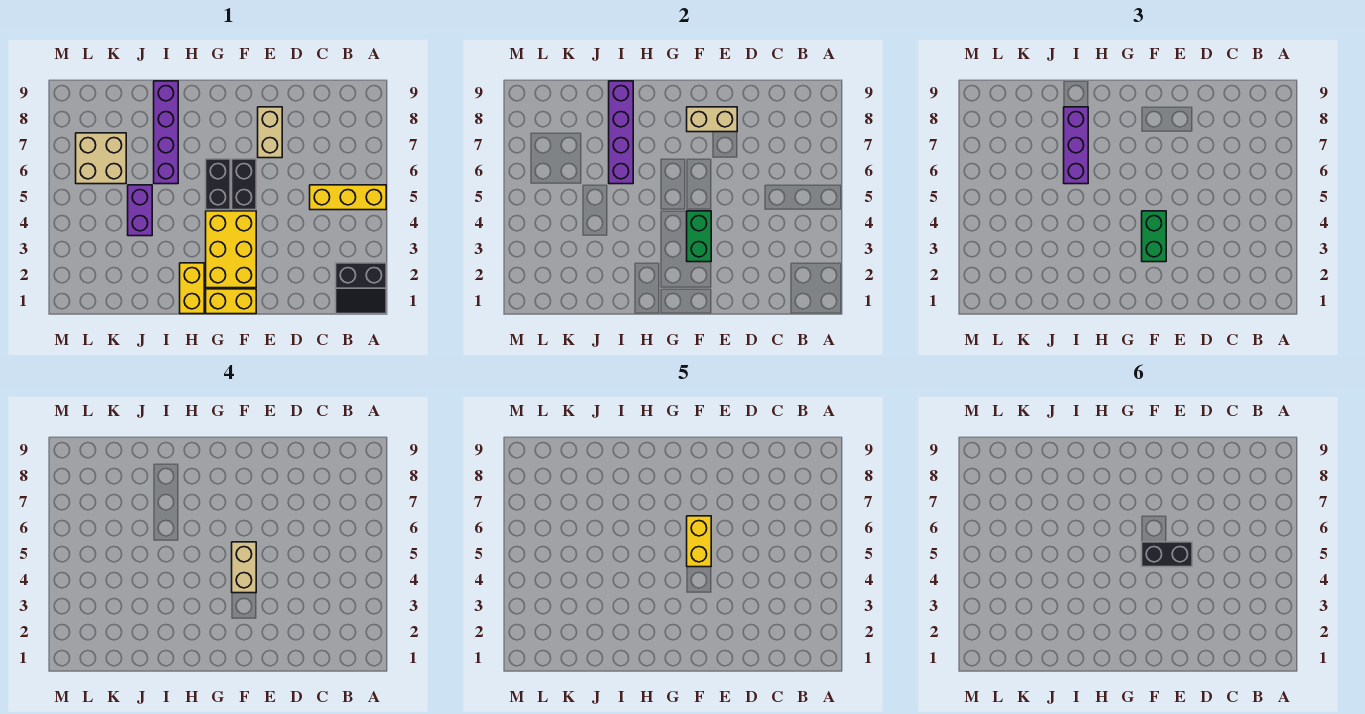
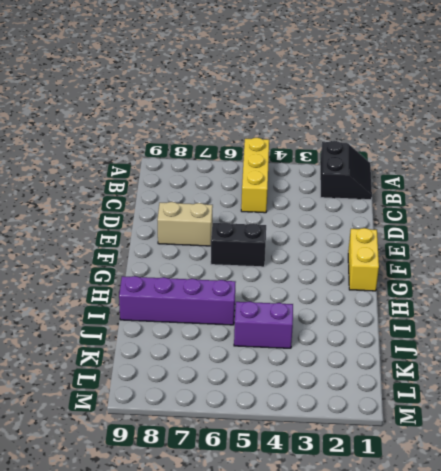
none -> yellow 2x3 brick [206,211,256,288]
none -> black 1x2 brick [206,159,230,210]
none -> yellow 1x2 brick [180,263,204,314]

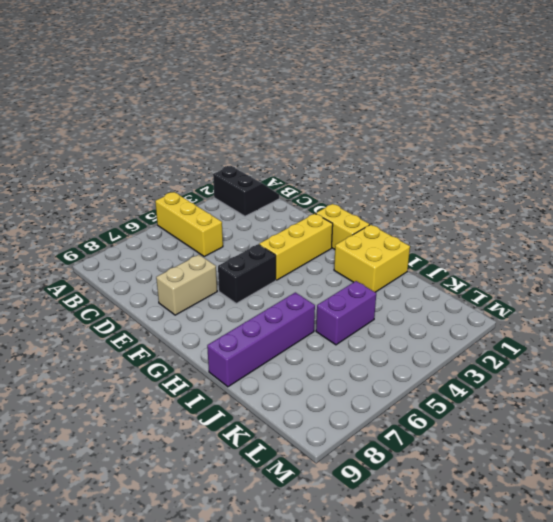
yellow 1x3 brick [259,214,333,280] -> yellow 2x3 brick [206,211,256,288]
yellow 2x2 brick [334,225,410,292] -> yellow 1x2 brick [180,263,204,314]
none -> black 1x2 brick [206,159,230,210]
none -> tan 2x2 brick [76,133,126,184]
none -> tan 1x2 brick [687,107,737,132]

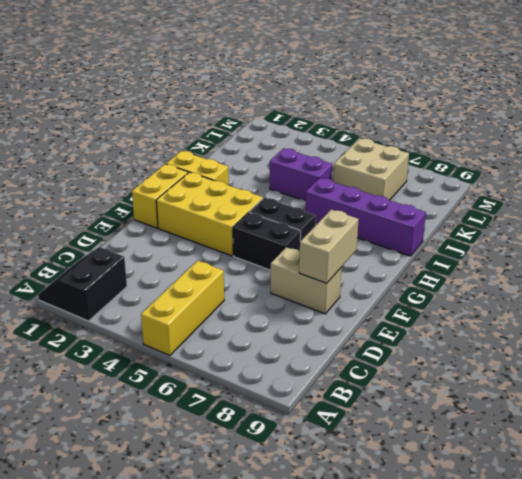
none -> green 1x2 brick [687,211,711,262]
none -> purple 1x4 brick [609,81,633,184]
none -> green 1x2 brick [1142,211,1166,262]

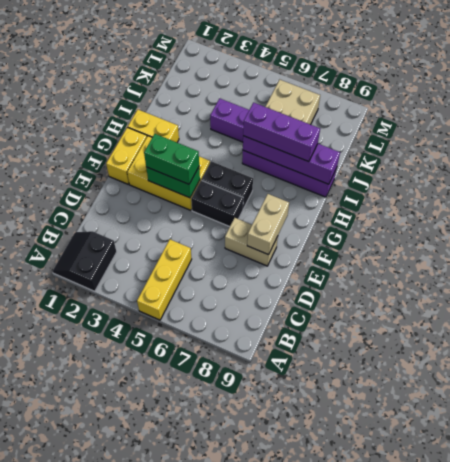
none -> tan 1x2 brick [232,542,256,593]
none -> yellow 1x2 brick [687,516,711,567]
none -> black 1x2 brick [1142,542,1192,567]

